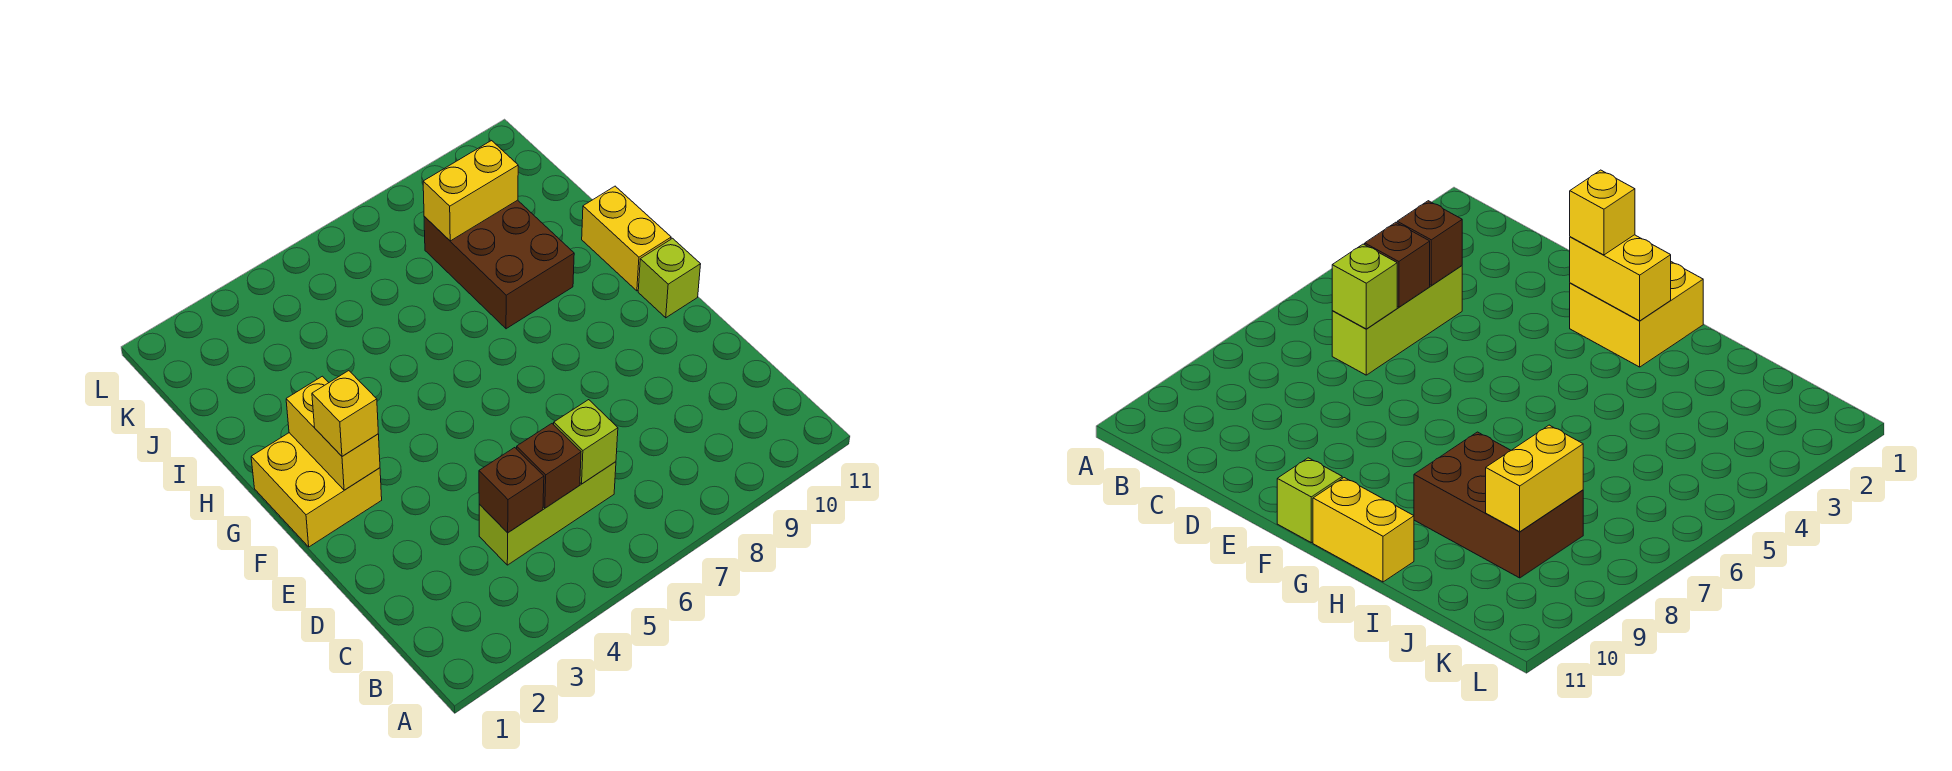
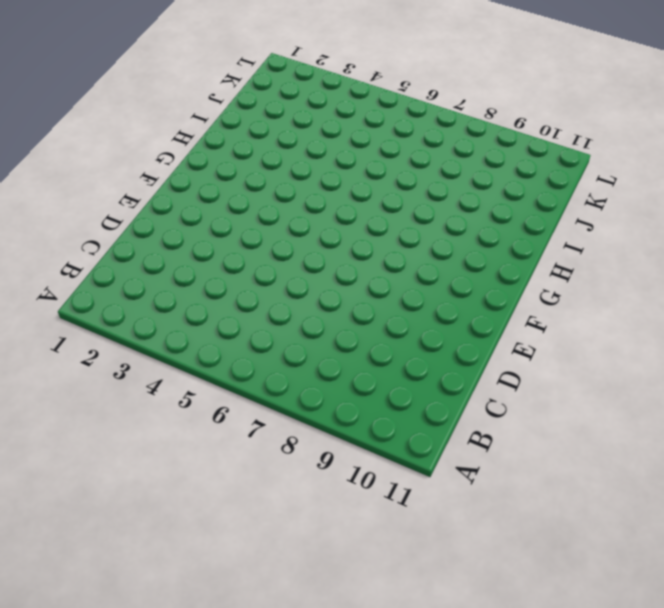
none -> lime 1x3 brick [479,462,616,565]
none -> yellow 2x2 brick [251,433,382,547]

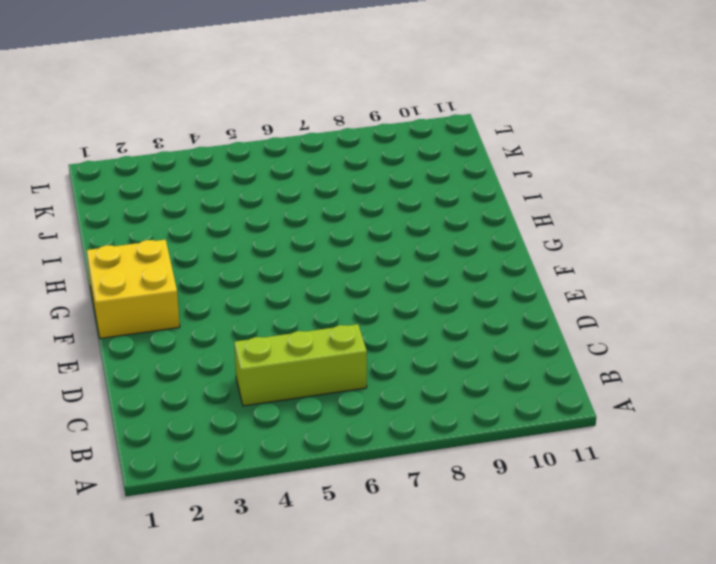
none -> lime 1x1 brick [638,238,701,318]
none -> yellow 1x2 brick [582,186,671,291]

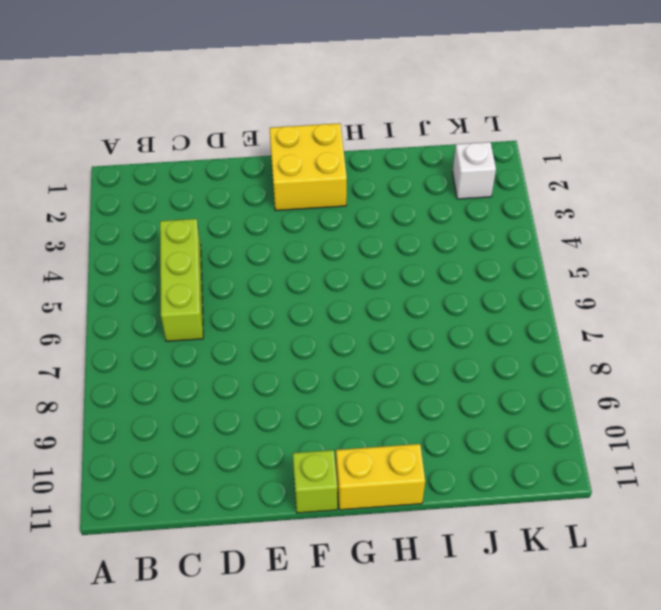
white 1x1 brick [452,142,496,199] -> none
none -> brown 2x3 brick [424,200,574,329]
none -> brown 1x1 brick [479,448,544,533]

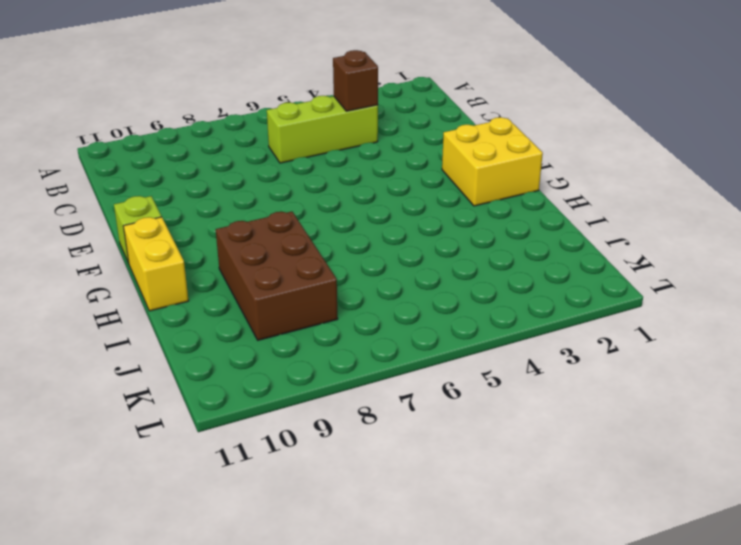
none -> brown 1x1 brick [517,424,581,508]
none -> lime 1x1 brick [554,400,618,484]

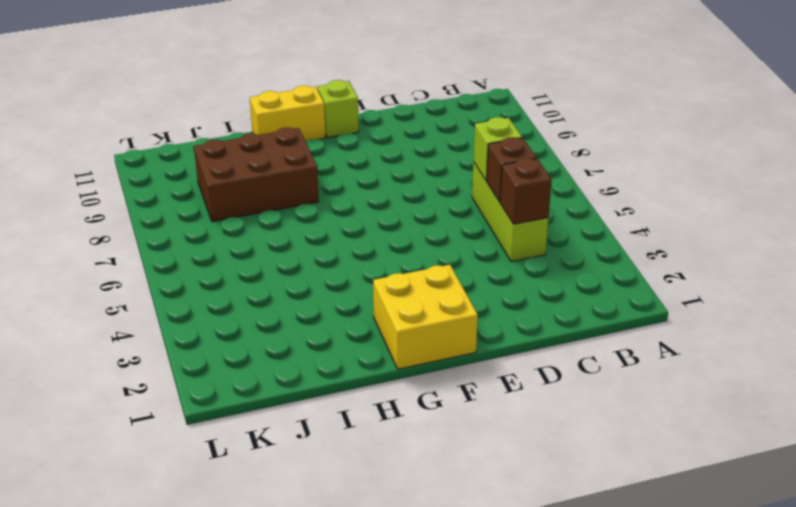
none -> yellow 1x2 brick [286,376,380,490]
none -> yellow 1x2 brick [423,141,518,241]

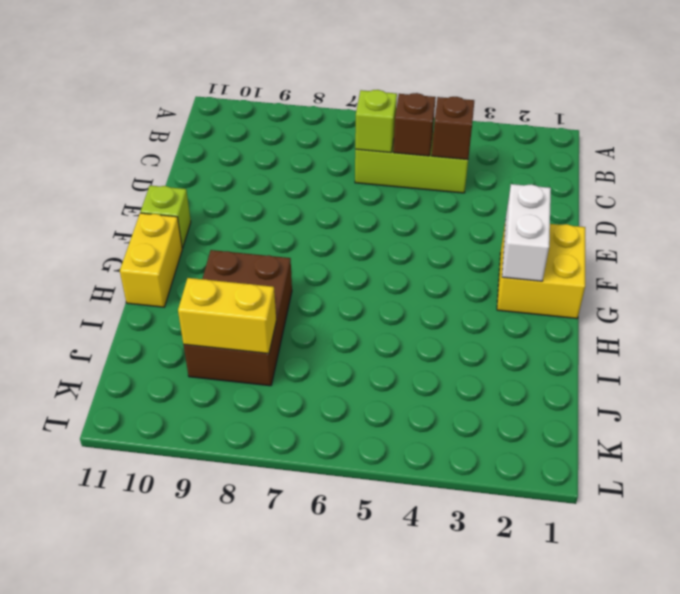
white 1x2 brick [502,184,551,281] -> yellow 1x2 brick [286,376,380,490]
none -> yellow 1x1 brick [312,371,378,456]

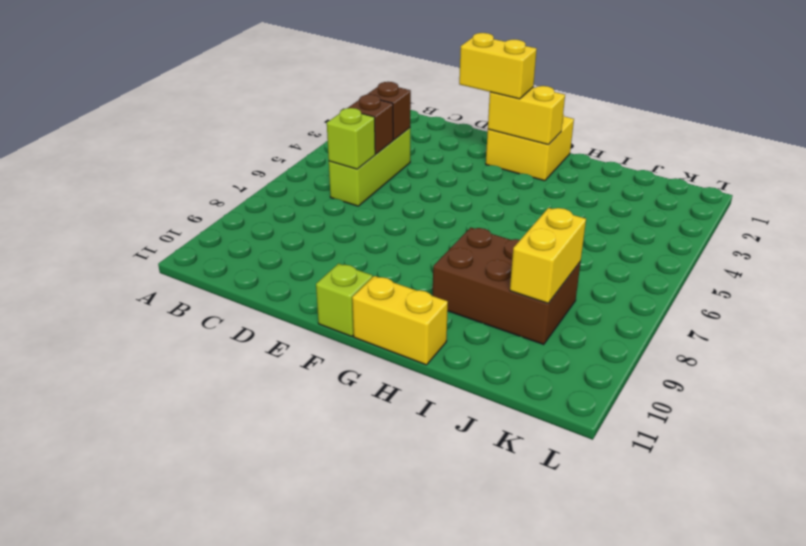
yellow 1x2 brick [459,33,537,99] -> yellow 1x1 brick [312,371,378,456]

